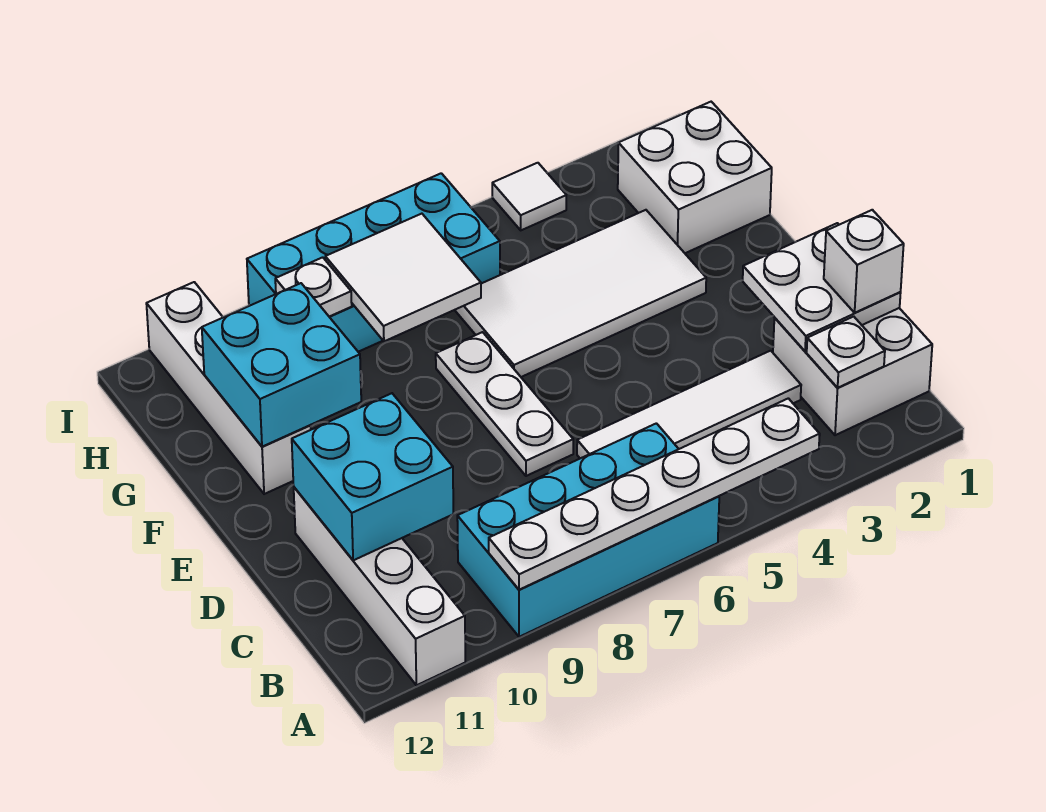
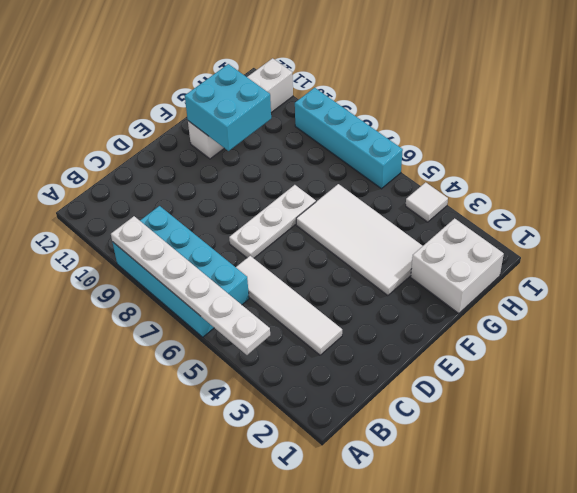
cyan 1x4 brick [295,88,403,189] -> cyan 2x4 brick [247,173,500,352]
none -> white 1x4 brick [294,487,465,685]
none -> white 2x2 brick [773,308,932,435]
none -> white 1x1 plate [807,316,885,388]

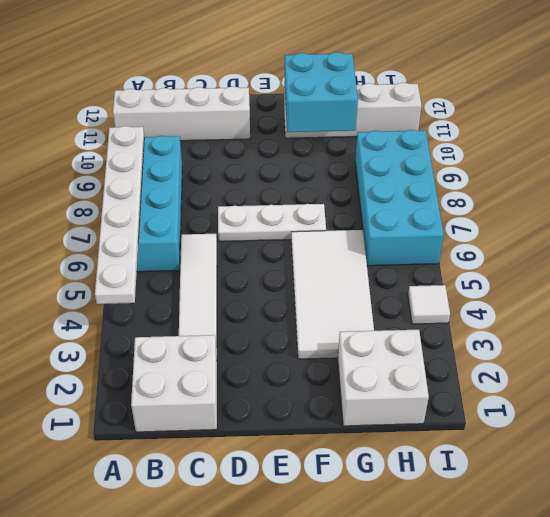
none -> white 1x1 plate [807,316,885,388]
none -> white 2x2 plate [743,223,901,351]
none -> cyan 2x2 brick [292,393,453,560]

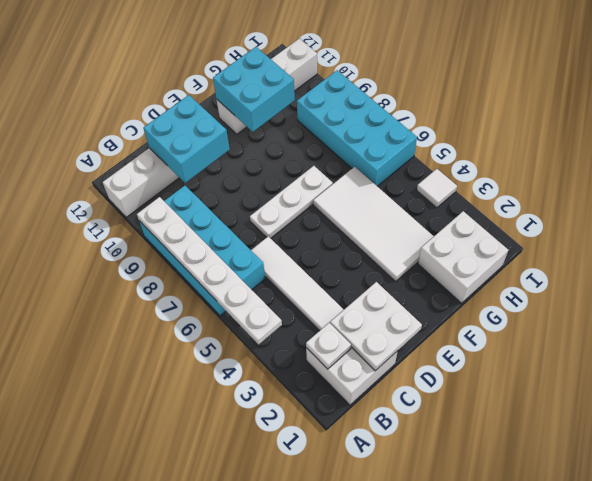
none -> white 2x2 tile [325,214,481,341]
none -> white 1x1 plate [275,257,352,317]
none -> white 1x1 brick [824,210,904,313]

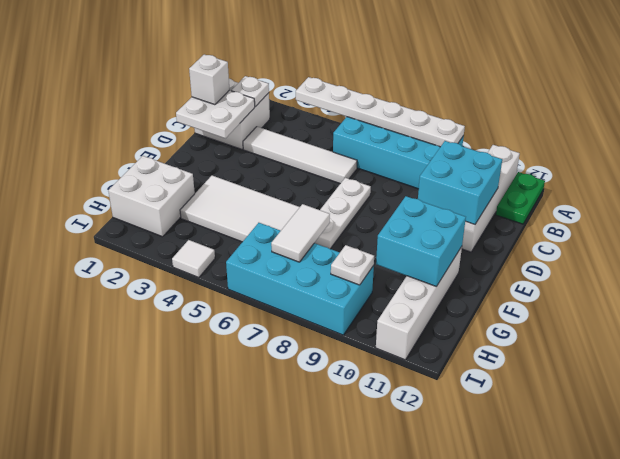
green 1x2 plate [496,172,545,224] -> none
white 1x2 tile [271,204,330,262] -> white 2x2 tile [325,214,481,341]

